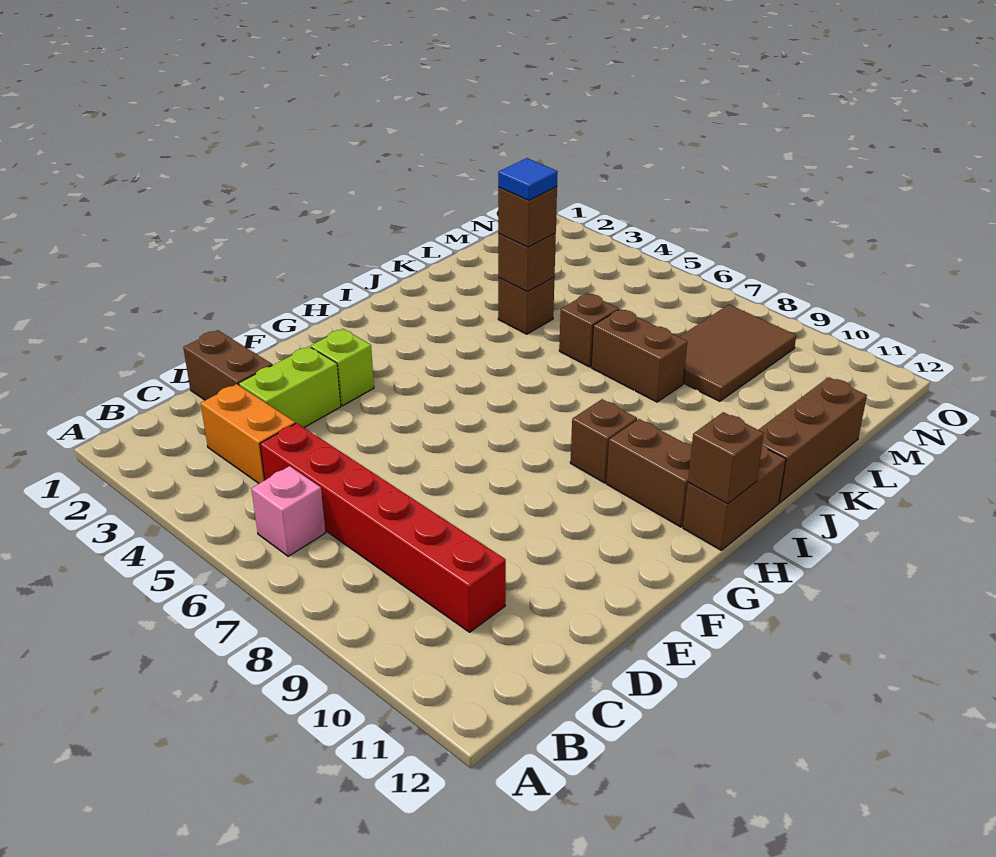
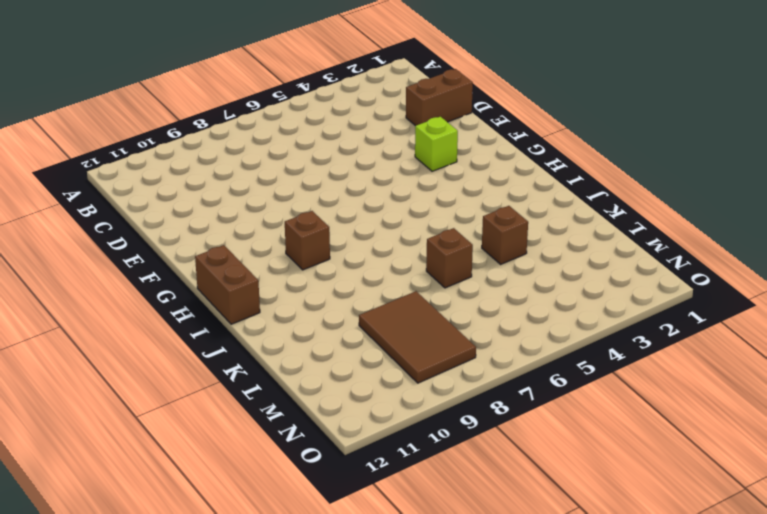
none -> pink 1x1 brick [251,466,325,556]
none -> orange 1x2 brick [201,384,295,483]
none -> red 1x6 brick [260,423,506,632]

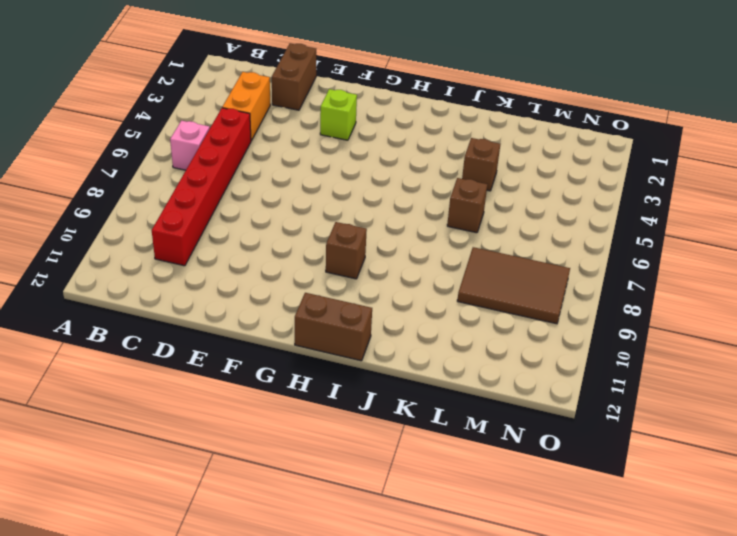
none -> lime 1x2 brick [239,347,341,427]
none -> brown 1x2 brick [606,419,692,527]
none -> brown 1x3 brick [759,377,867,503]

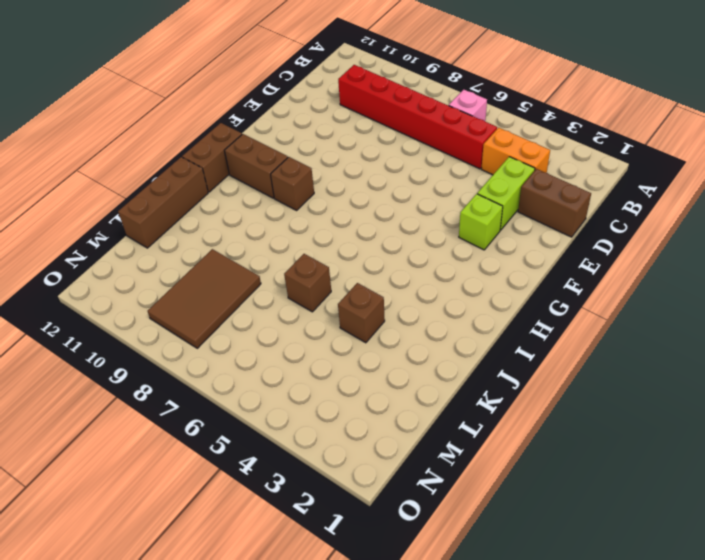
none -> brown 1x2 brick [591,309,687,402]
none -> brown 1x1 brick [688,412,764,504]
none -> brown 1x1 brick [498,233,556,292]

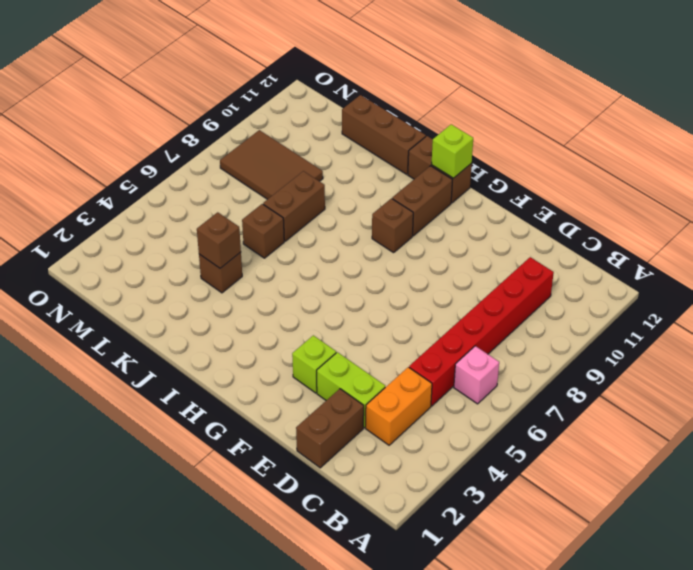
lime 1x1 brick [431,124,473,178] -> brown 1x1 brick [688,412,764,504]
none -> brown 1x1 brick [498,187,557,247]
none -> blue 1x1 tile [498,158,558,200]

